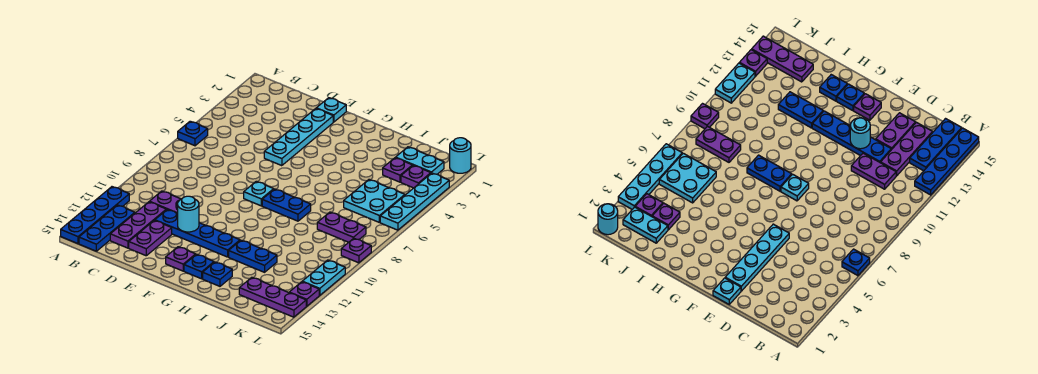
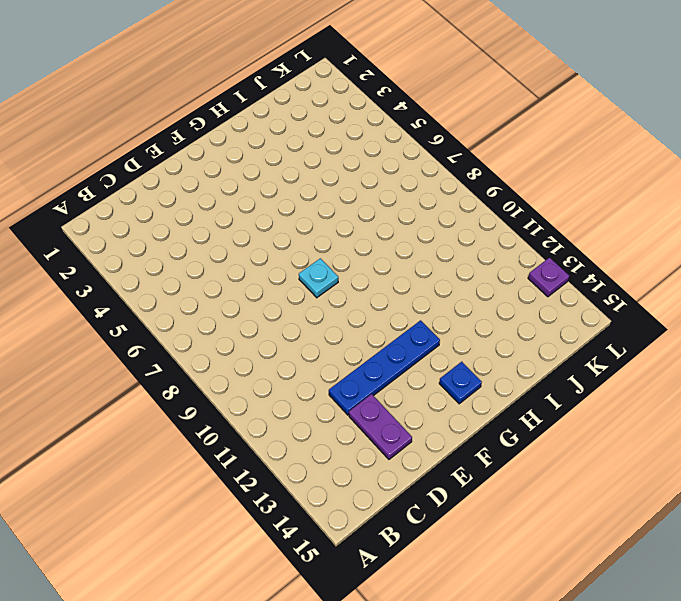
none -> blue 1x1 plate [178,121,208,146]
none -> blue 1x4 plate [61,187,129,244]
none -> blue 1x3 plate [79,205,135,251]

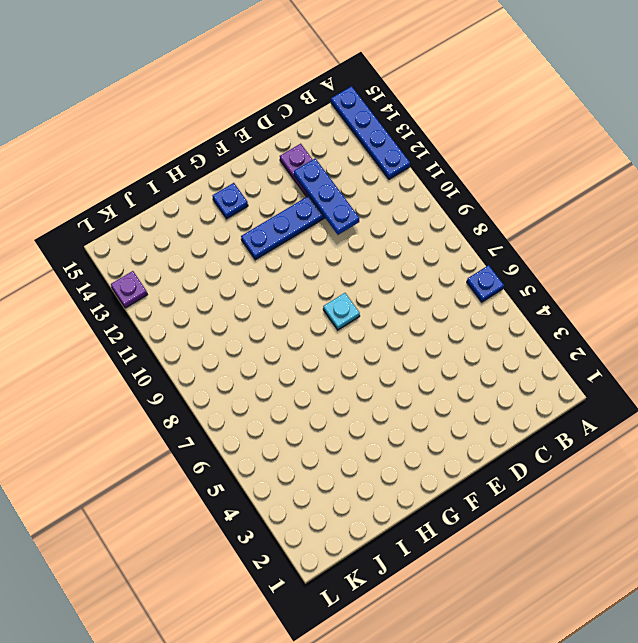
blue 1x3 plate [294,159,359,235] -> blue 1x3 plate moved to [79,205,135,251]
none -> purple 1x2 plate [149,191,181,214]
none -> purple 1x3 plate [110,202,166,248]
none -> cyan 1x1 plate [316,98,346,122]

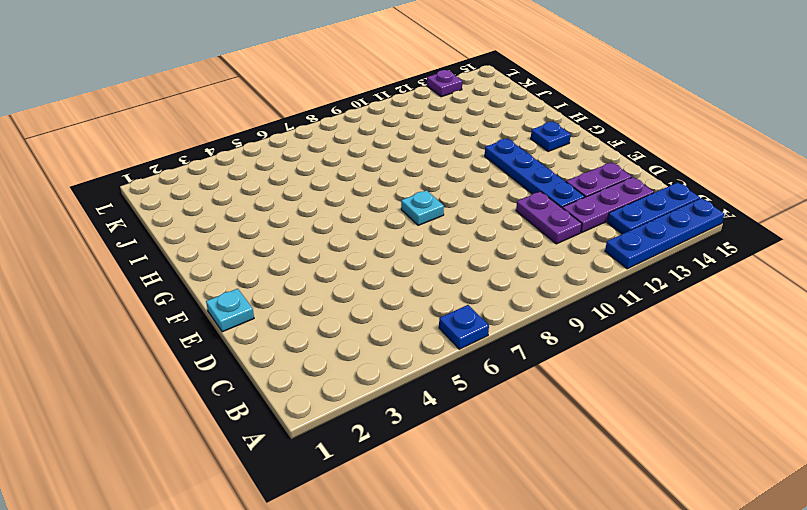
none -> cyan 1x4 plate [264,109,333,166]
none -> purple 1x1 plate [166,247,196,271]
none -> blue 1x2 plate [262,189,311,221]

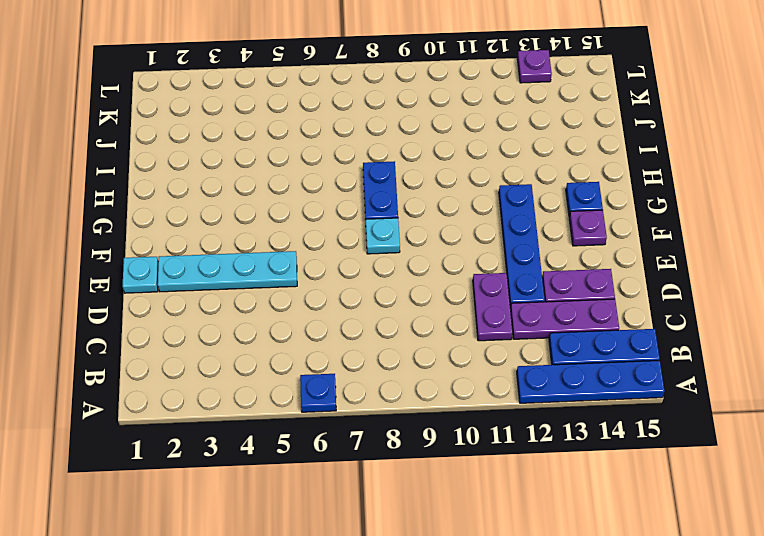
none -> blue 1x2 plate [229,240,277,272]
none -> blue 1x1 plate [203,262,232,286]
none -> cyan 1x2 plate [396,147,444,174]

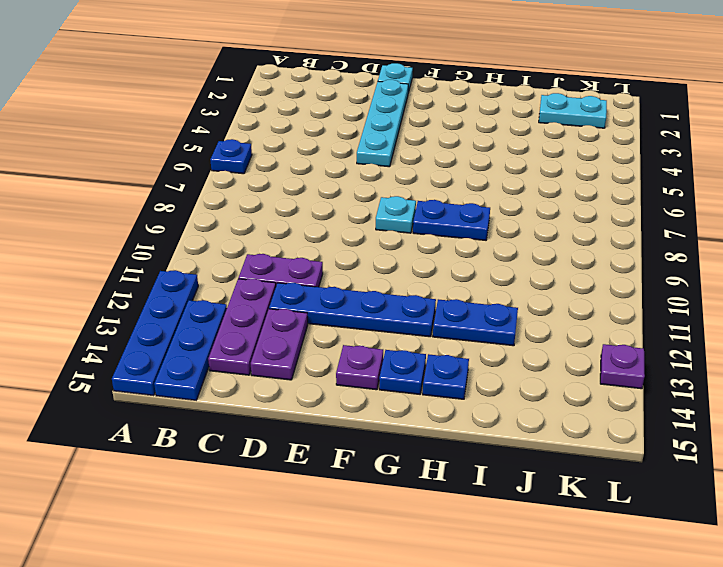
none -> purple 1x1 plate [383,158,412,182]
none -> cyan 2x2 plate [344,180,405,222]
none -> purple 1x2 plate [317,212,366,242]

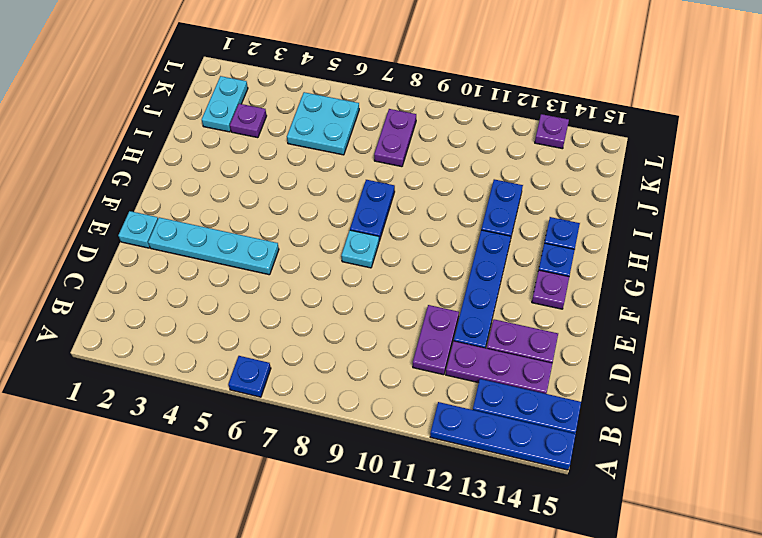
none -> purple 1x3 plate [239,277,306,317]
none -> purple 1x1 plate [401,165,431,188]
none -> cyan 1x1 round brick [450,138,471,173]

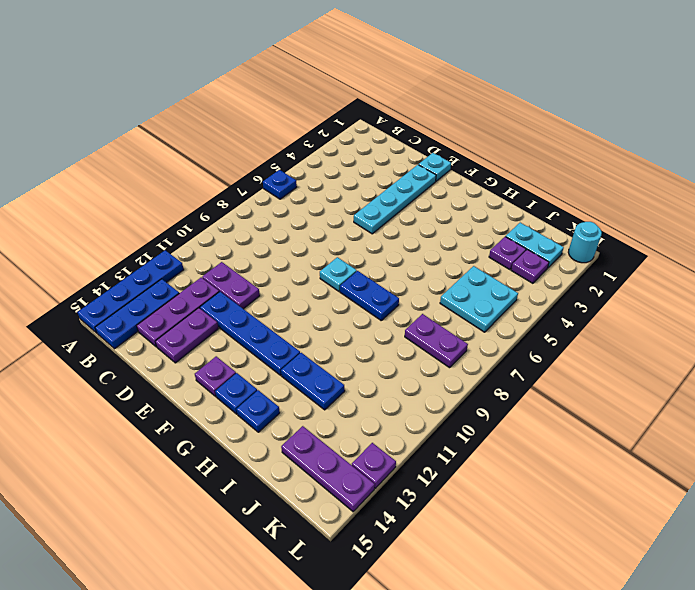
none -> cyan 1x4 plate [380,173,449,230]
none -> purple 1x1 plate [341,238,371,263]
none -> cyan 1x2 plate [302,260,345,295]

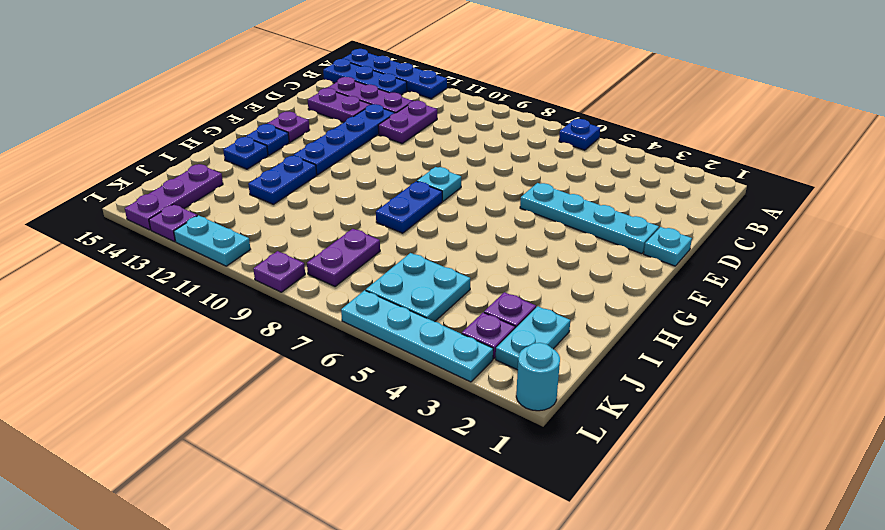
none -> cyan 1x1 round brick [178,196,199,232]

